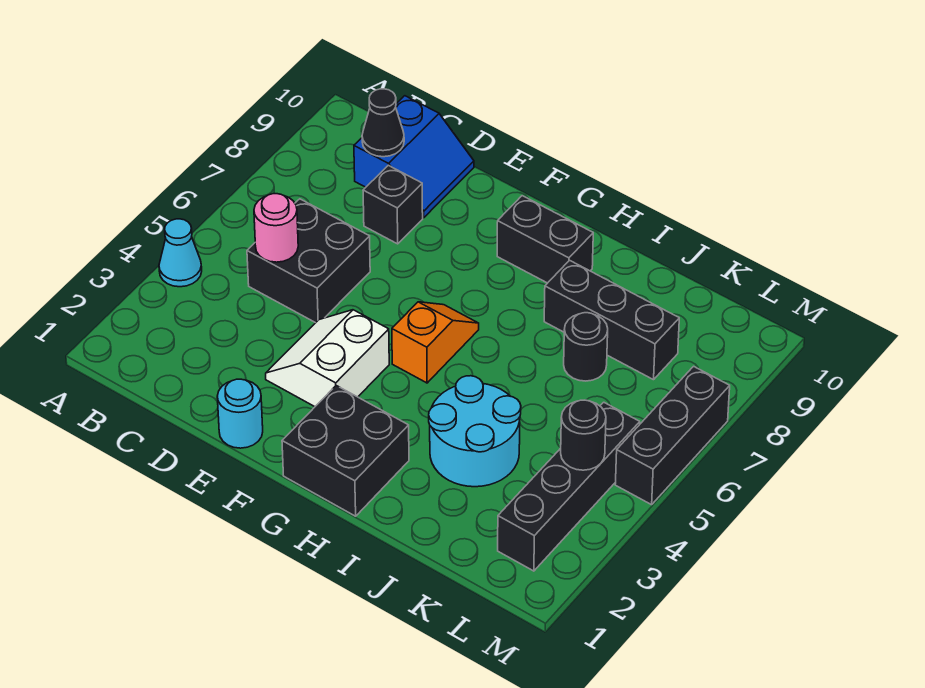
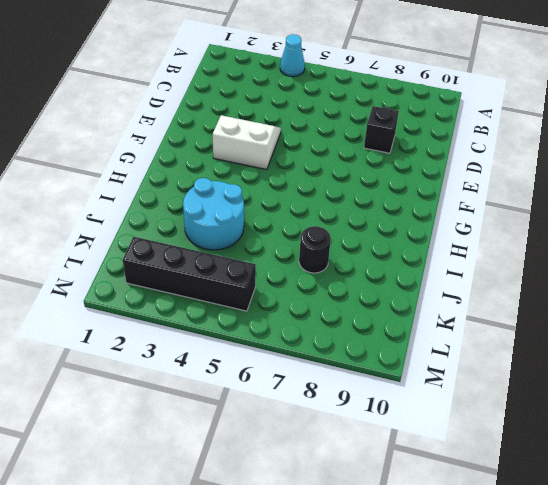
none -> black 2x2 brick [247,199,370,323]
none -> blue 2x2 slope [354,96,474,218]
none -> cyan 1x1 round brick [217,379,263,448]

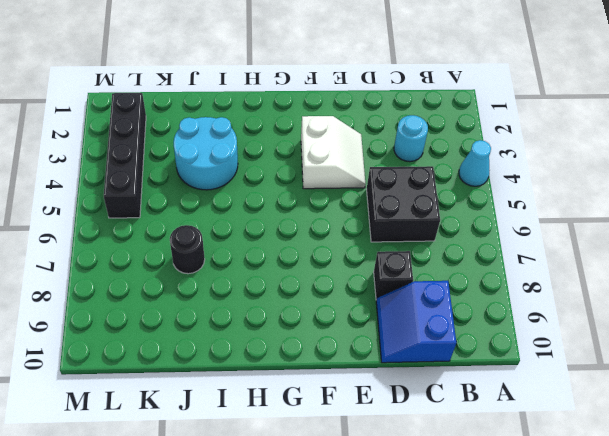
cyan 1x1 round brick [394,115,428,162] -> cyan 1x1 round brick moved to [217,379,263,448]
none -> black 2x2 brick [282,386,409,516]
none -> orange 1x2 slope [392,302,479,383]
none -> black 1x2 brick [497,196,593,283]

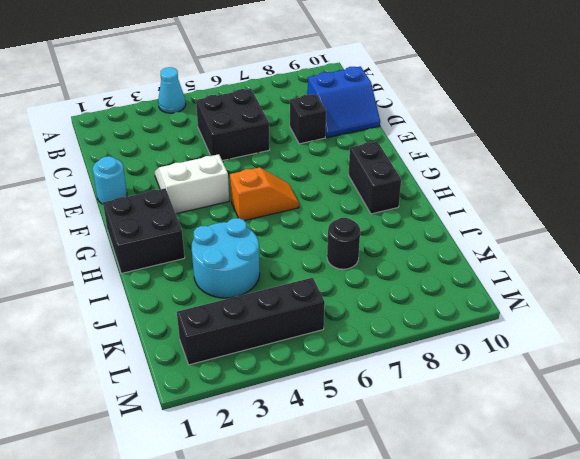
none -> black 1x3 brick [544,260,679,380]
none -> black 1x3 brick [615,366,730,505]
none -> pink 1x1 round brick [254,194,298,262]

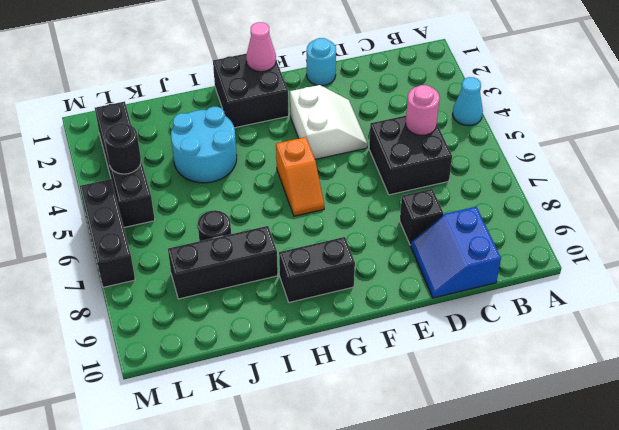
pink 1x1 cone [246,22,276,72] -> none
none -> black 1x1 cone [362,89,404,157]

